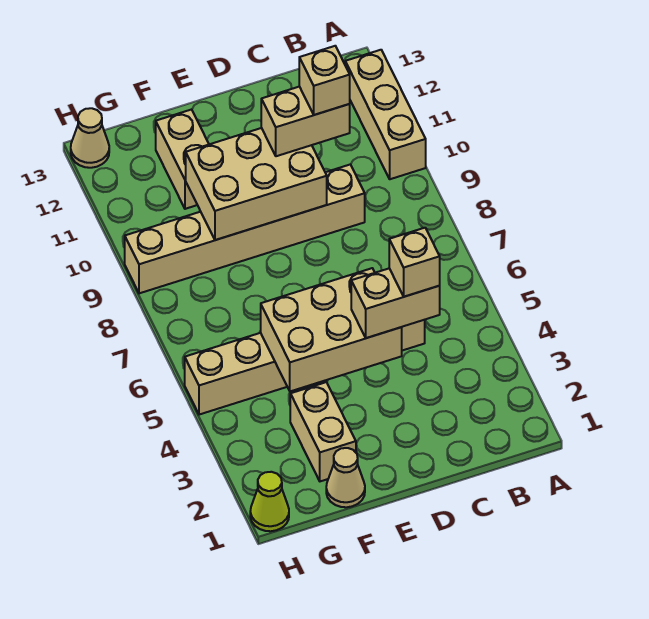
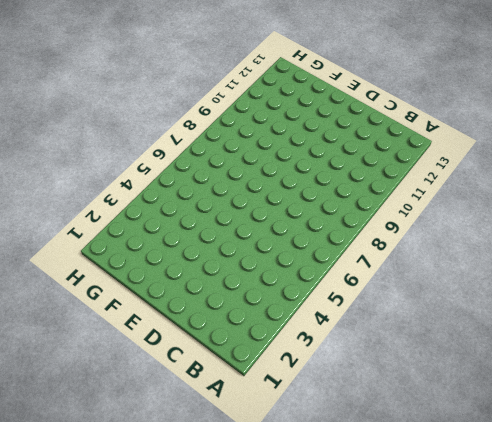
none -> tan 1x3 brick [345,50,426,179]
none -> tan 1x6 brick [185,320,425,415]
none -> tan 1x6 brick [125,164,365,293]

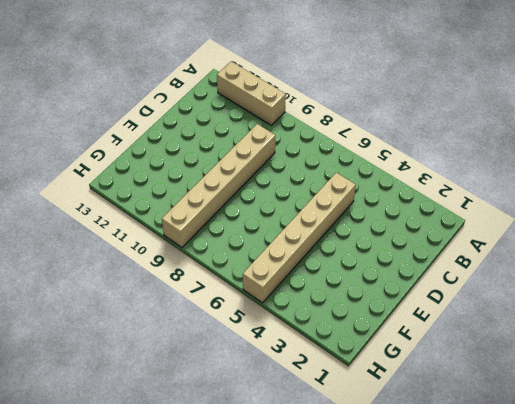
none -> tan 1x1 cone [326,448,365,507]
none -> tan 1x2 brick [290,382,356,481]
none -> tan 1x2 brick [156,110,209,209]

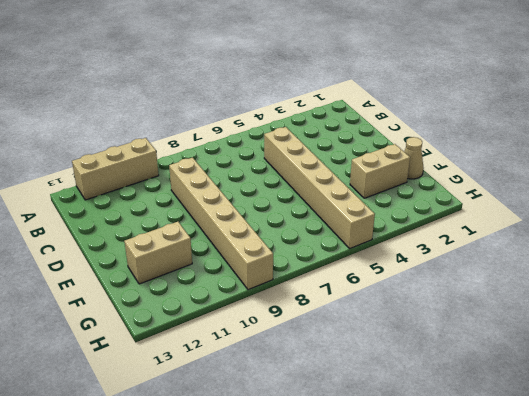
none -> lime 1x1 cone [250,472,289,531]
none -> tan 1x1 cone [71,108,109,168]
none -> tan 2x3 brick [261,268,402,391]

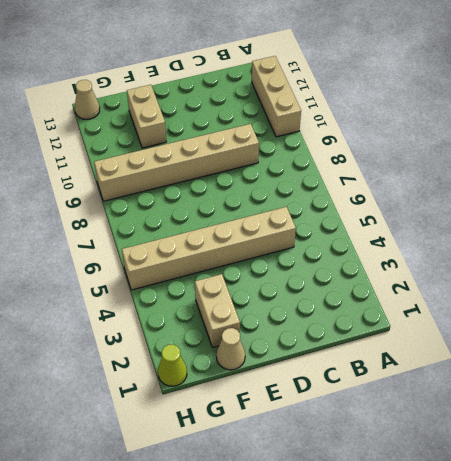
none -> tan 2x3 brick [261,268,402,391]
none -> tan 2x3 brick [186,128,327,240]
none -> tan 1x2 brick [351,268,440,338]

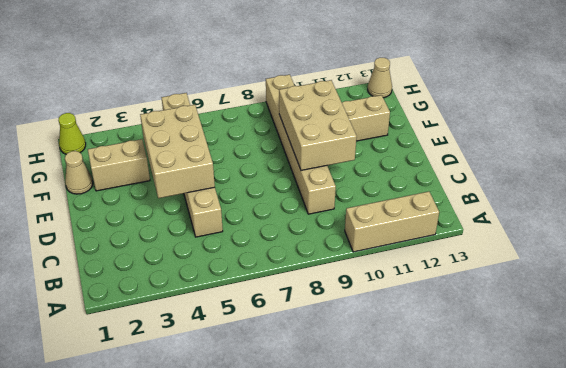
none -> tan 1x2 brick [351,268,440,338]
none -> tan 1x2 brick [261,87,350,156]
none -> tan 1x1 brick [389,228,440,297]

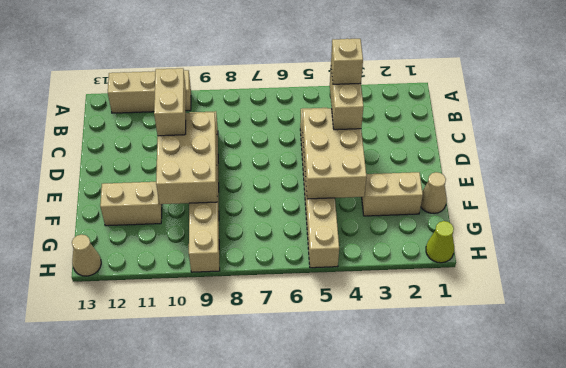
none -> tan 1x1 brick [299,46,350,115]

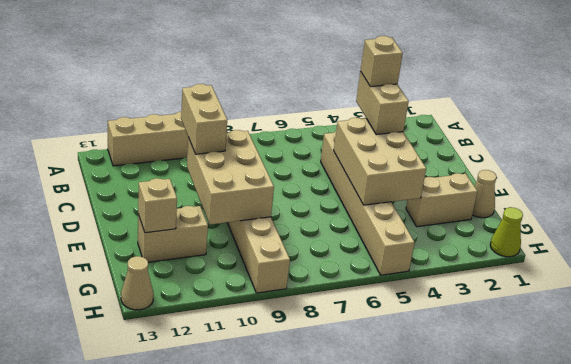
tan 1x1 brick [138,178,177,233] -> tan 1x1 brick moved to [299,46,350,115]

